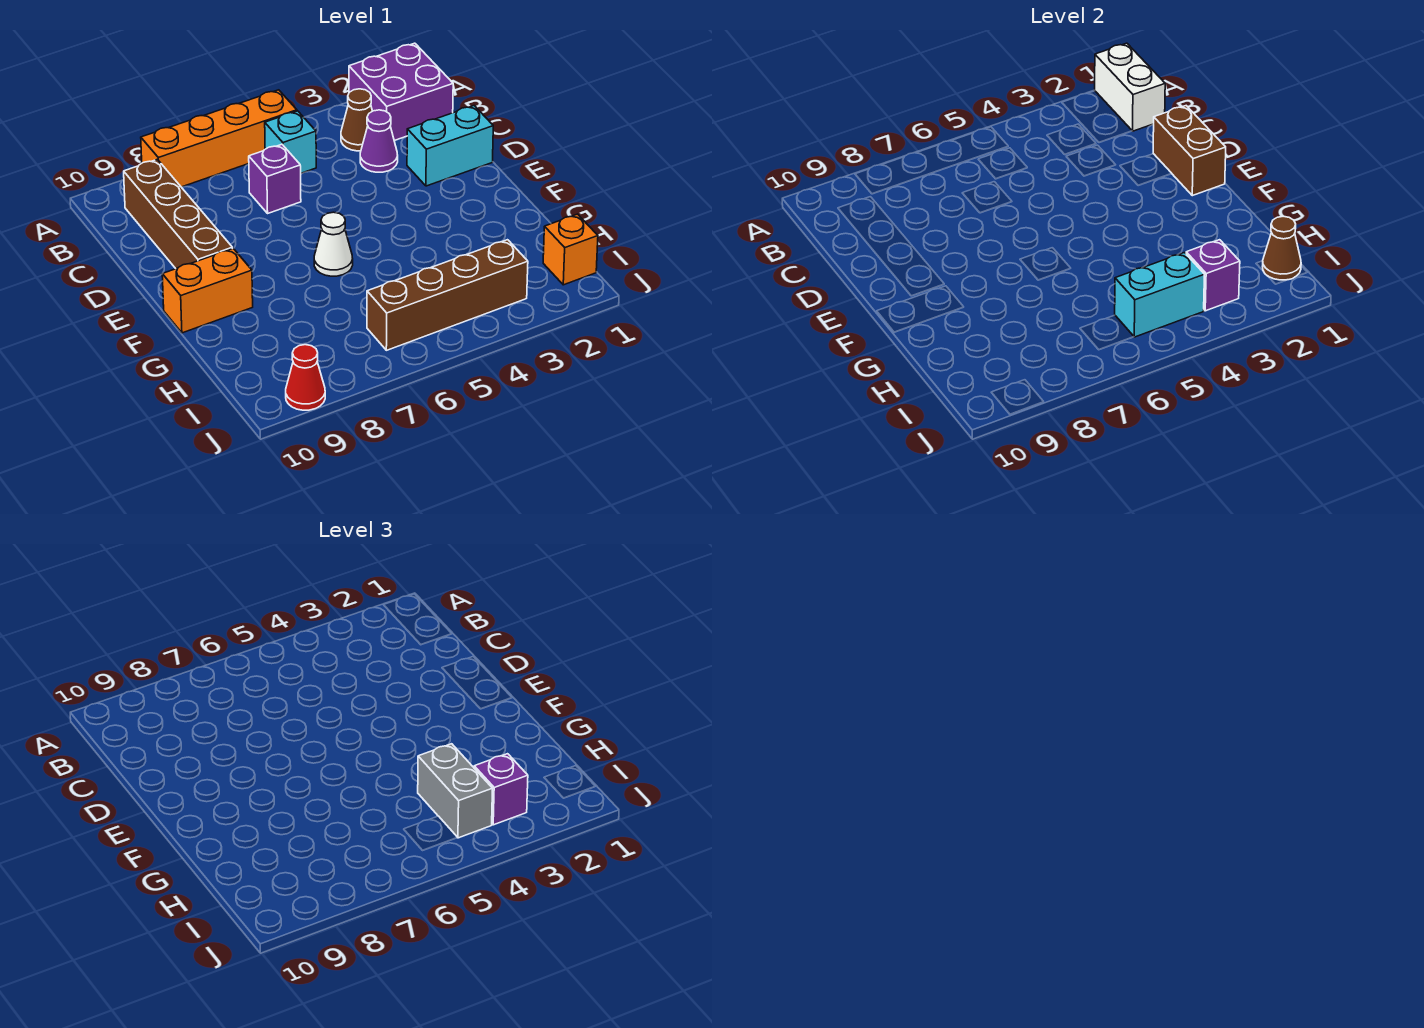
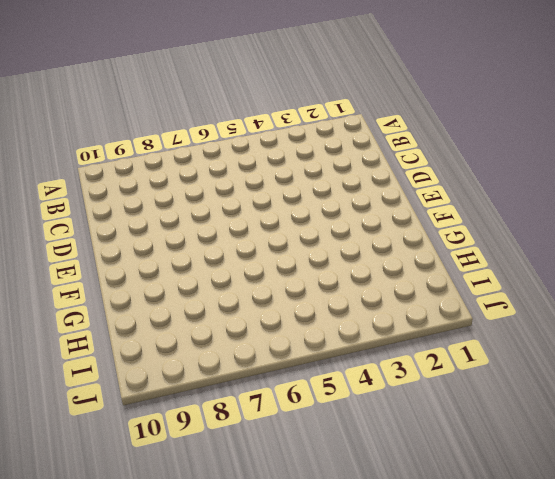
none -> purple 2x2 brick [349,43,453,141]
none -> orange 1x4 brick [141,90,297,187]
none -> brown 1x1 cone [341,89,372,151]

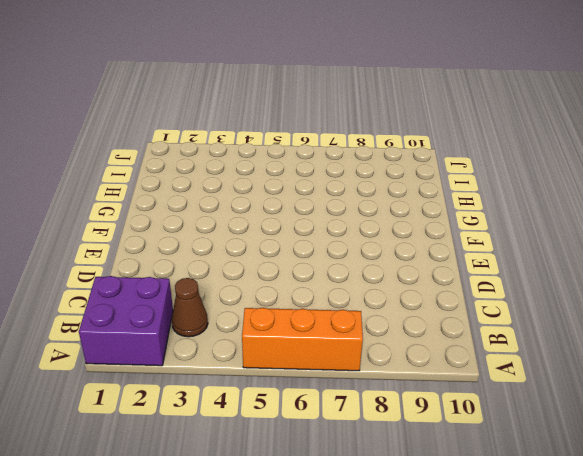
orange 1x3 brick [242,308,363,371] -> orange 1x4 brick [141,90,297,187]
none -> cyan 1x1 brick [265,111,316,173]
none -> brown 1x4 brick [124,159,232,269]
none -> purple 1x1 cone [360,110,398,172]

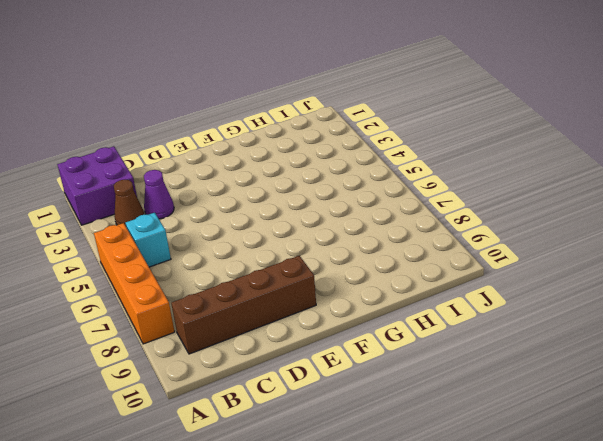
none -> purple 1x1 brick [249,144,301,213]
none -> cyan 1x2 brick [407,106,493,186]
none -> white 1x1 cone [314,212,353,276]

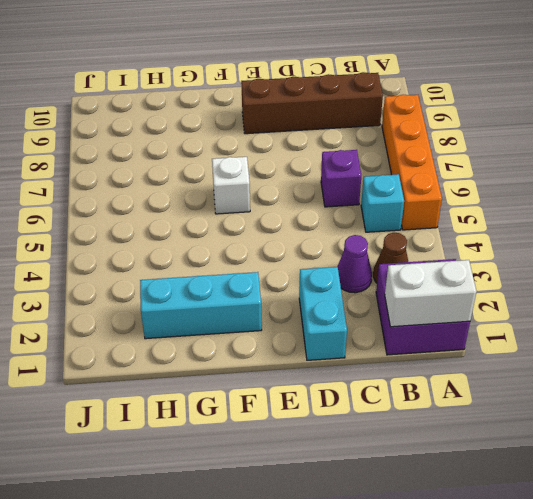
cyan 1x3 brick [140,272,262,339] -> none
white 1x1 brick [212,157,250,214] -> white 1x1 cone [314,212,353,276]
none -> orange 1x2 brick [162,248,253,333]
none -> orange 1x1 brick [543,214,598,285]
none -> brown 1x4 brick [367,240,528,350]

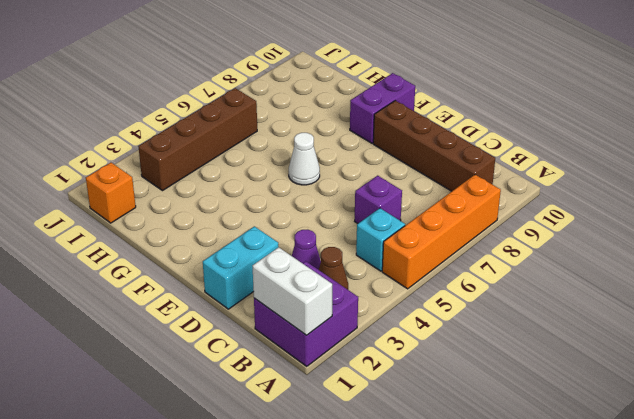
purple 1x2 brick [350,73,415,143] -> orange 1x2 brick [162,248,253,333]
none -> red 1x1 cone [286,345,325,410]
none -> brown 1x2 brick [1153,106,1226,196]
none -> brown 1x1 cone [1263,216,1301,280]

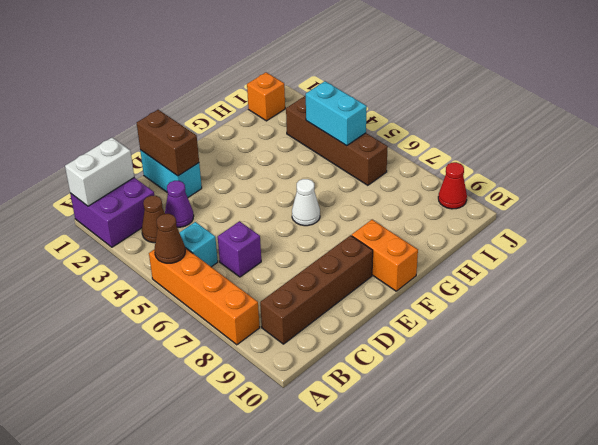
brown 1x1 cone [154,214,185,263] -> brown 1x1 cone moved to [1263,216,1301,280]
brown 1x2 brick [137,110,199,176] -> brown 1x2 brick turned to [1153,106,1226,196]
none -> purple 1x1 brick [1186,240,1240,311]
none -> grey 1x2 brick [418,744,493,838]
none -> purple 1x1 brick [474,754,528,825]

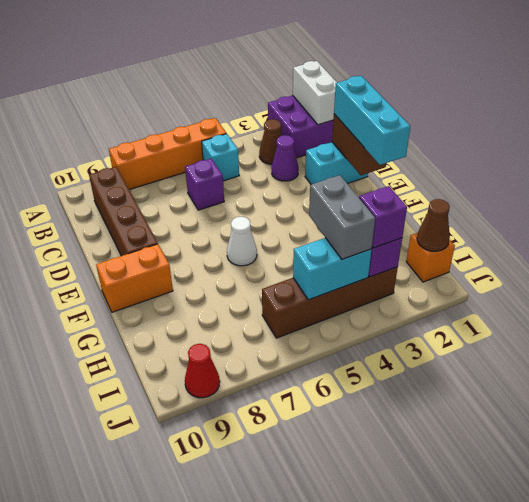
cyan 1x3 brick [334,76,410,165] -> none

